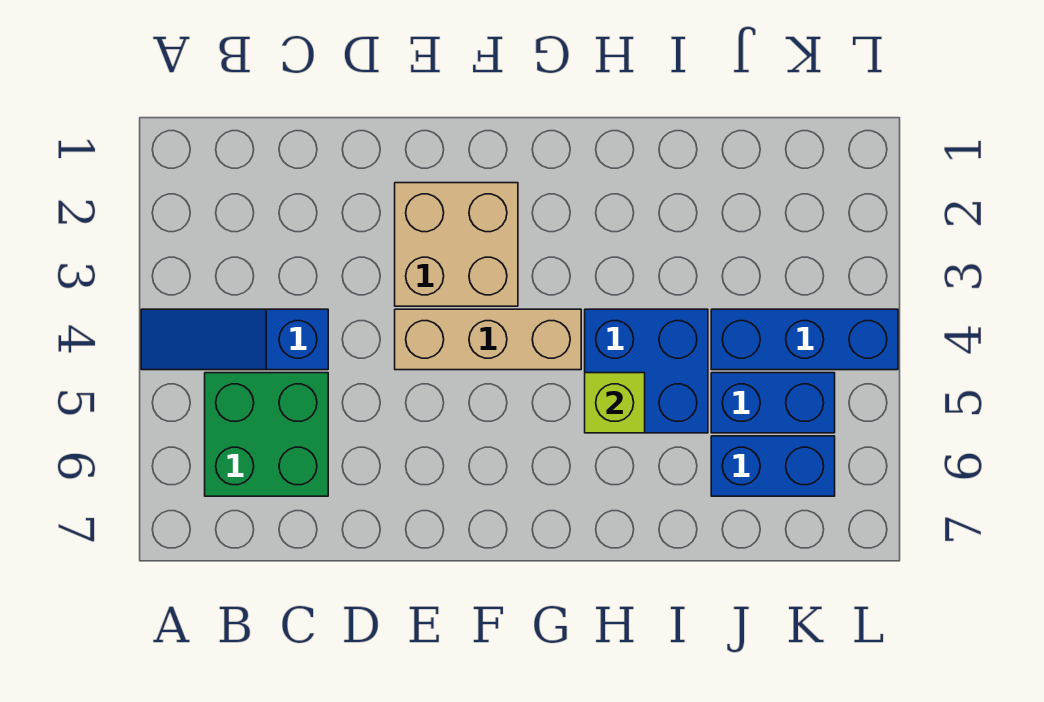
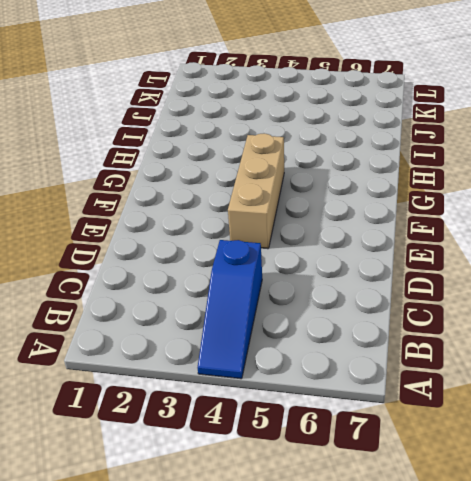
none -> green 2x2 brick [205,373,328,496]
none -> tan 2x2 brick [395,183,518,306]

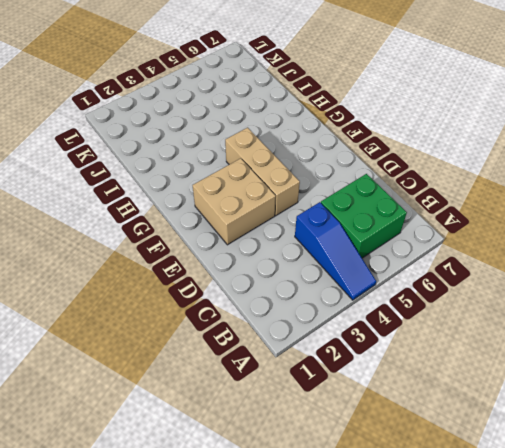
none -> blue 2x2 brick [585,309,708,433]
none -> blue 1x3 brick [711,309,898,370]

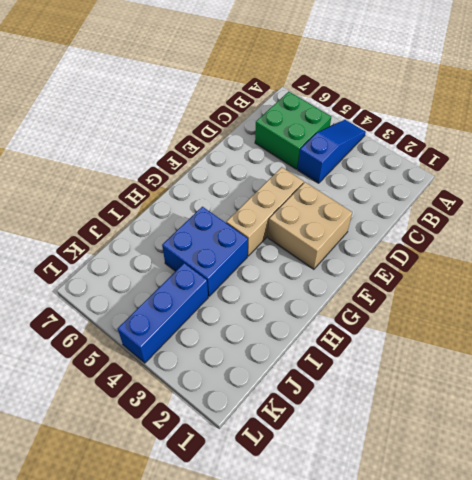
none -> blue 1x2 brick [711,373,835,433]
none -> blue 1x2 brick [711,436,835,496]

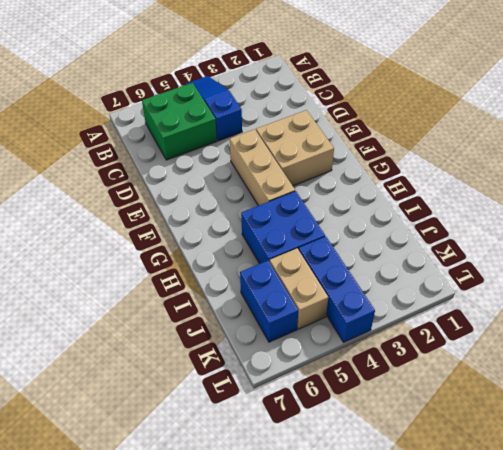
tan 1x2 brick [270,248,328,329] -> blue 1x2 brick [711,373,835,433]
none -> lime 1x1 brick [585,373,645,433]

